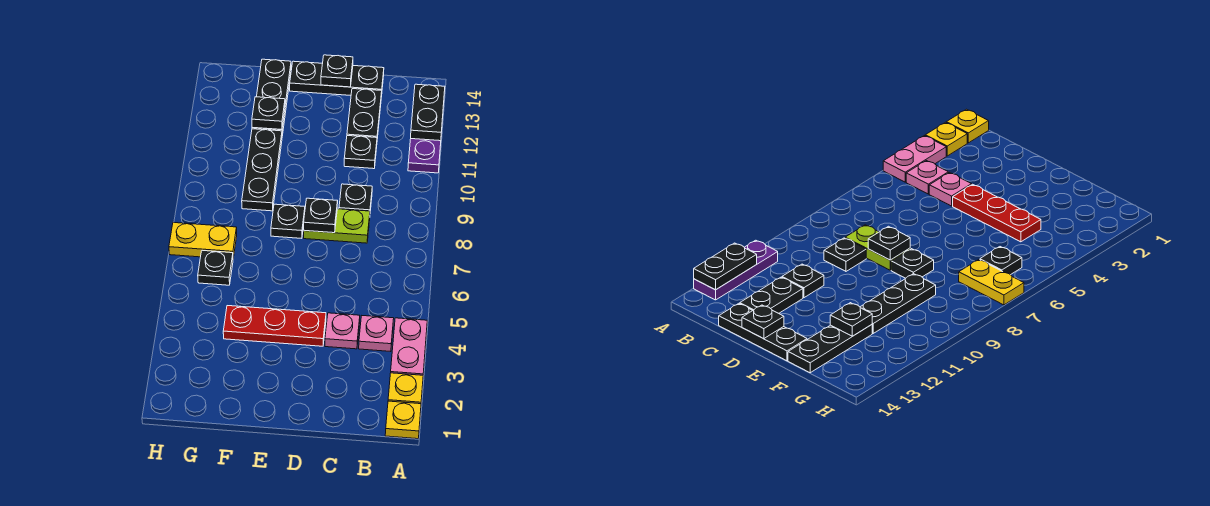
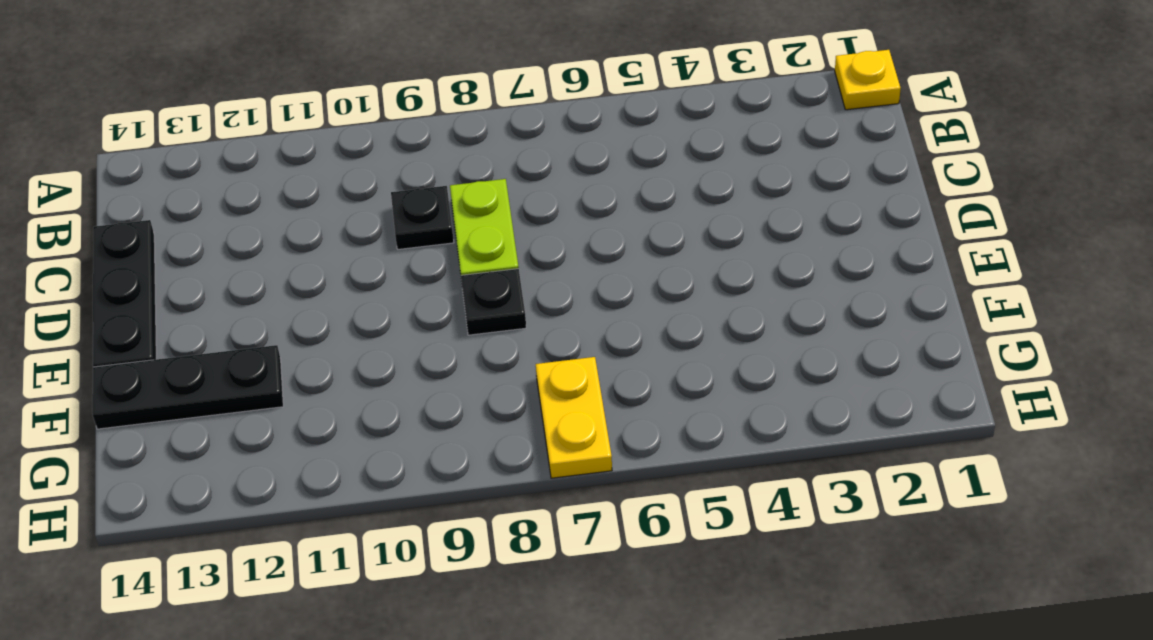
none -> yellow 1x1 plate [388,373,423,404]
none -> pink 1x2 plate [391,318,427,375]
none -> purple 1x3 plate [408,139,441,173]

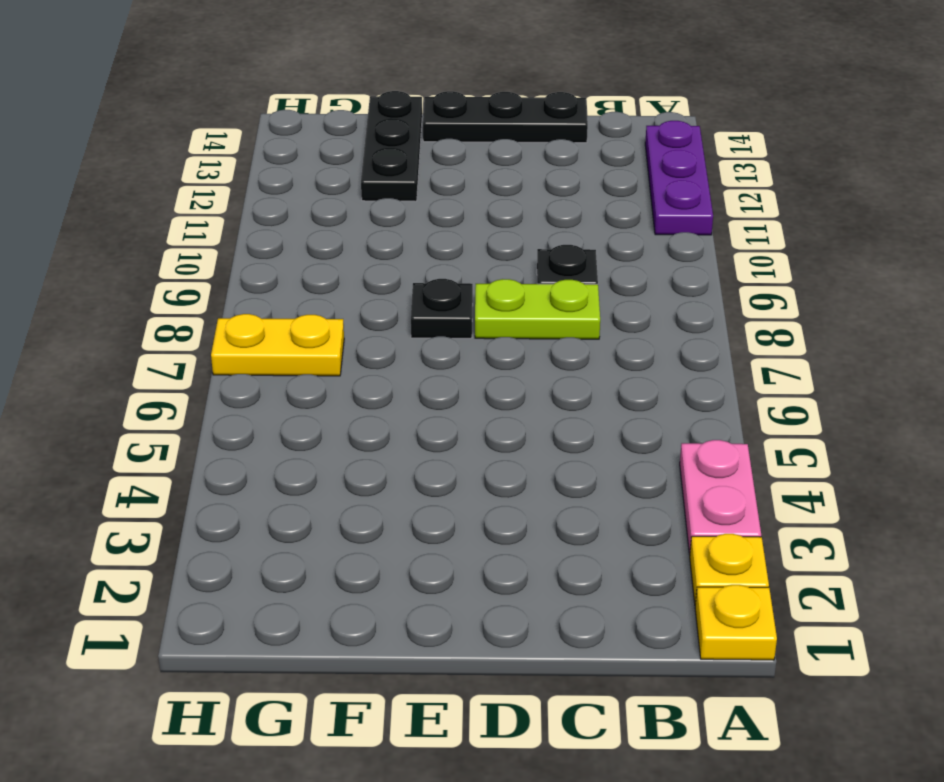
none -> pink 1x1 plate [359,316,394,352]
none -> pink 1x1 plate [325,313,360,349]
none -> black 1x1 plate [344,136,377,169]

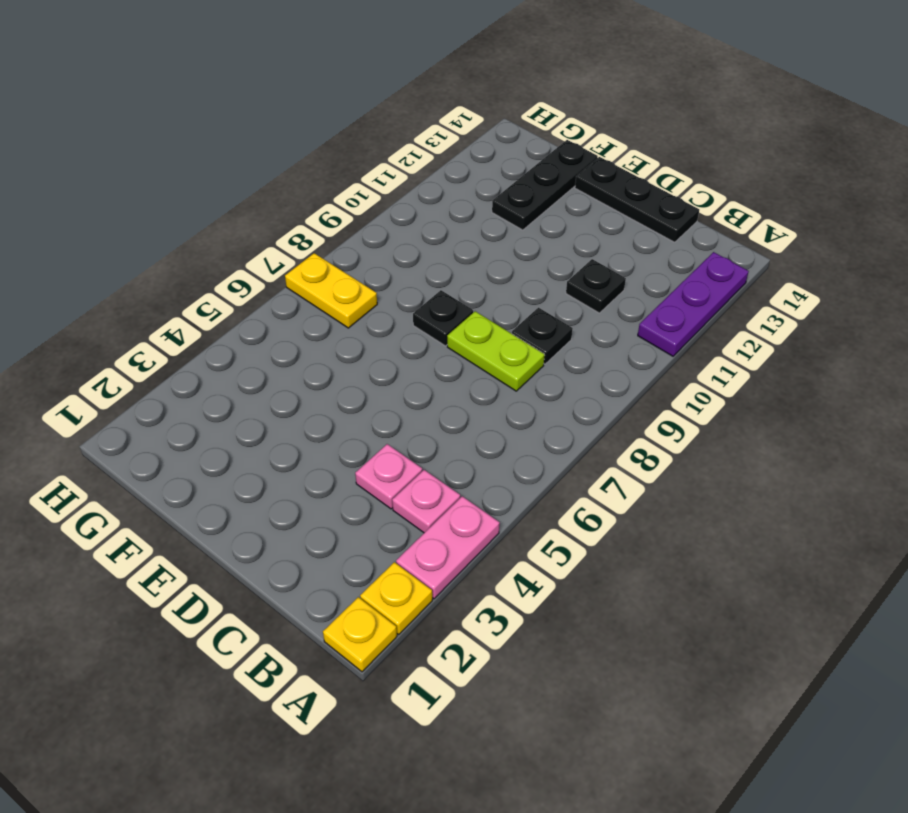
none -> black 1x2 plate [347,89,382,139]
none -> red 1x3 plate [223,306,326,346]
none -> black 1x3 plate [242,129,282,211]

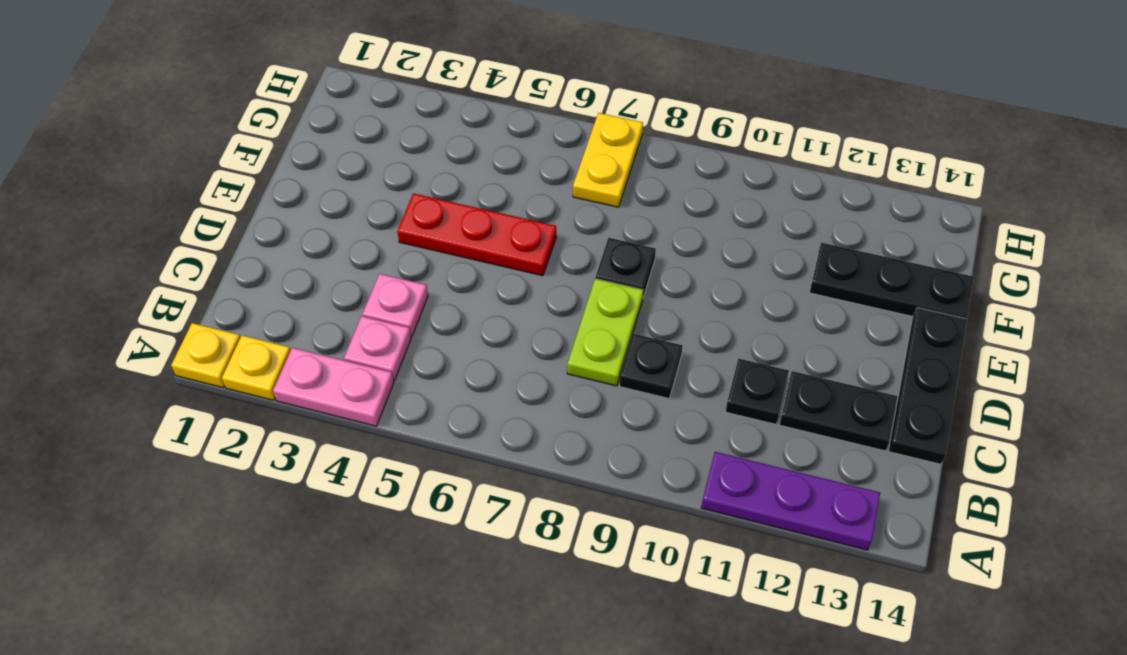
red 1x3 plate [397,193,556,276] -> red 1x3 plate turned to [223,306,326,346]
none -> black 1x3 plate [242,129,282,211]
none -> black 1x1 plate [198,250,233,285]
none -> black 1x2 plate [411,84,445,141]

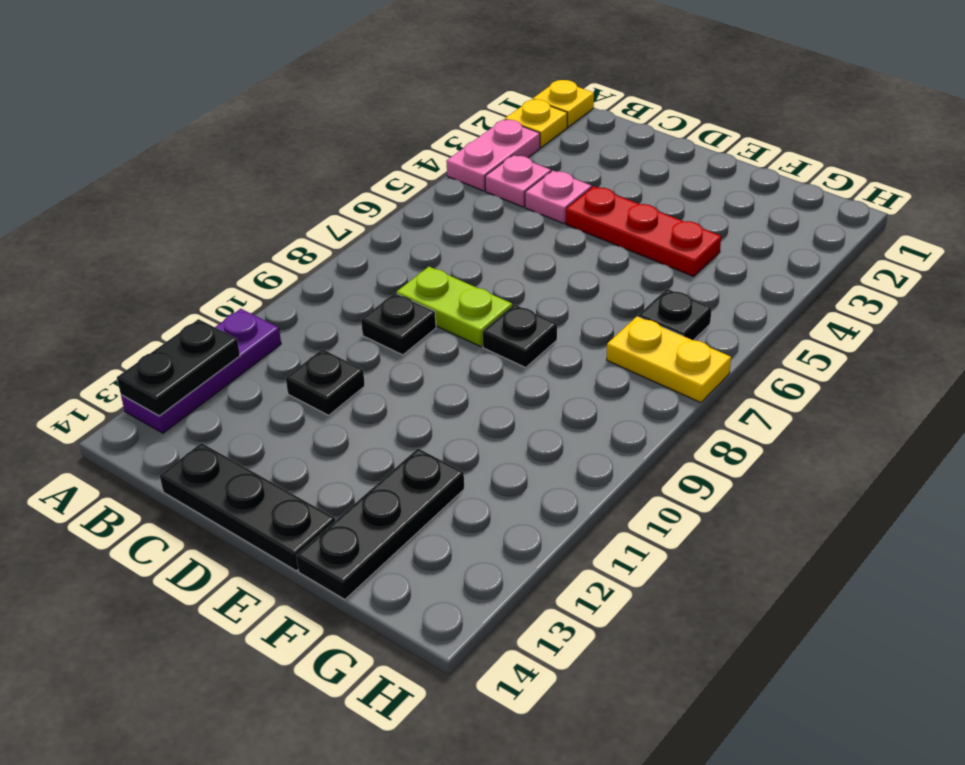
none -> black 1x2 plate [347,89,382,139]
none -> black 1x3 plate [242,129,282,211]
none -> black 1x1 plate [304,198,338,233]

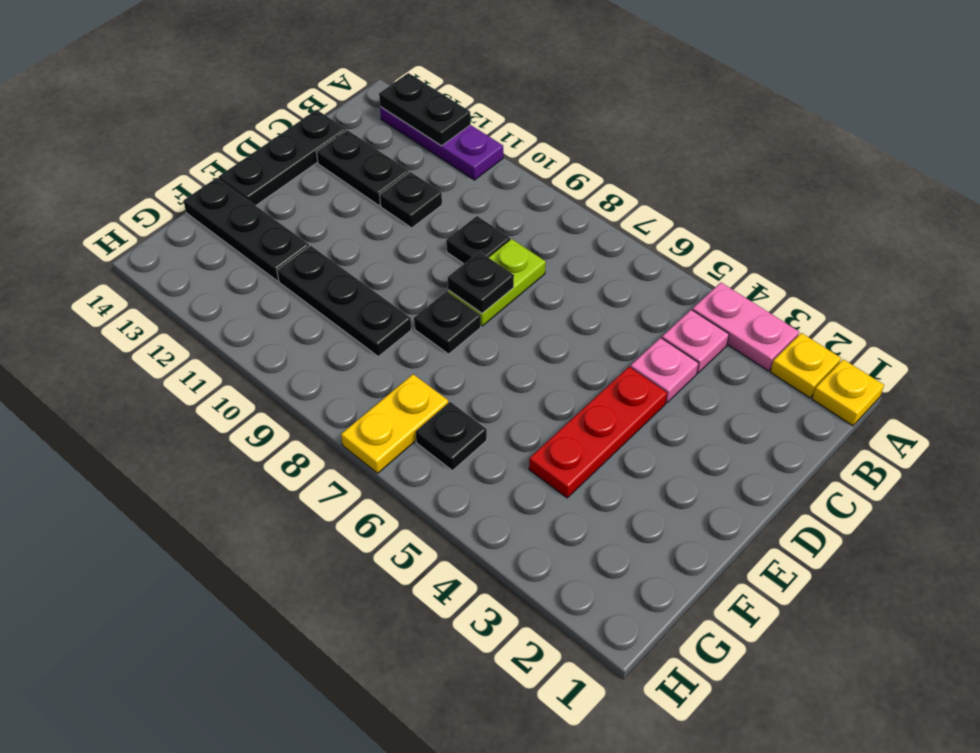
none -> black 1x1 plate [321,55,353,87]
none -> black 1x1 plate [252,97,285,130]

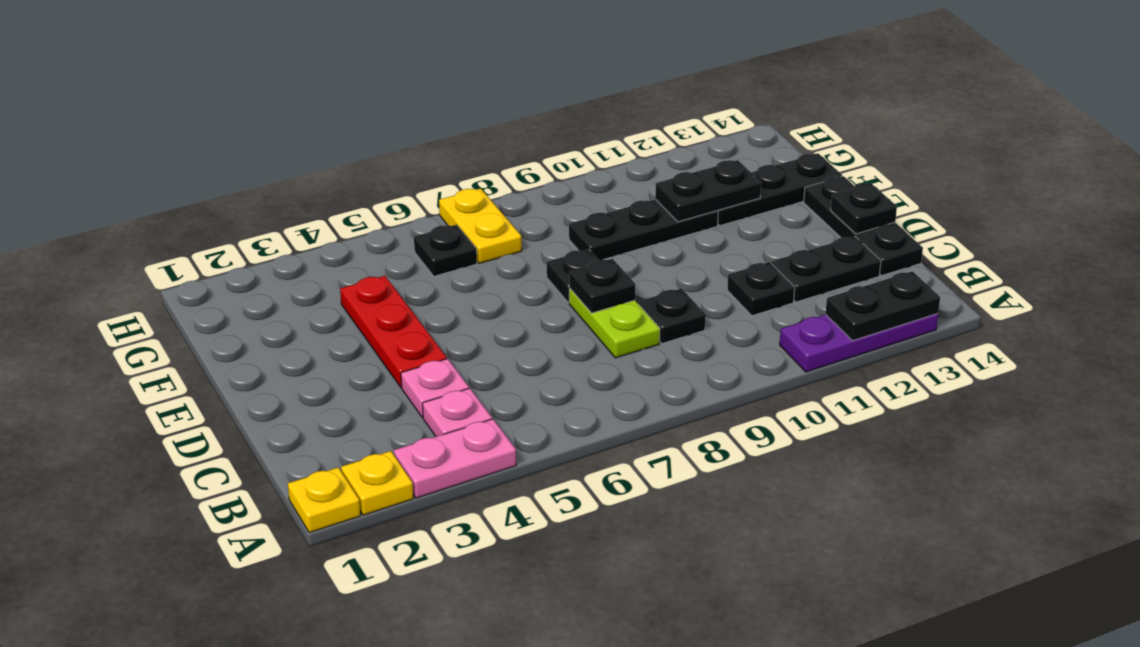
black 1x2 plate [655,160,761,222] -> black 1x1 plate [252,97,285,130]

